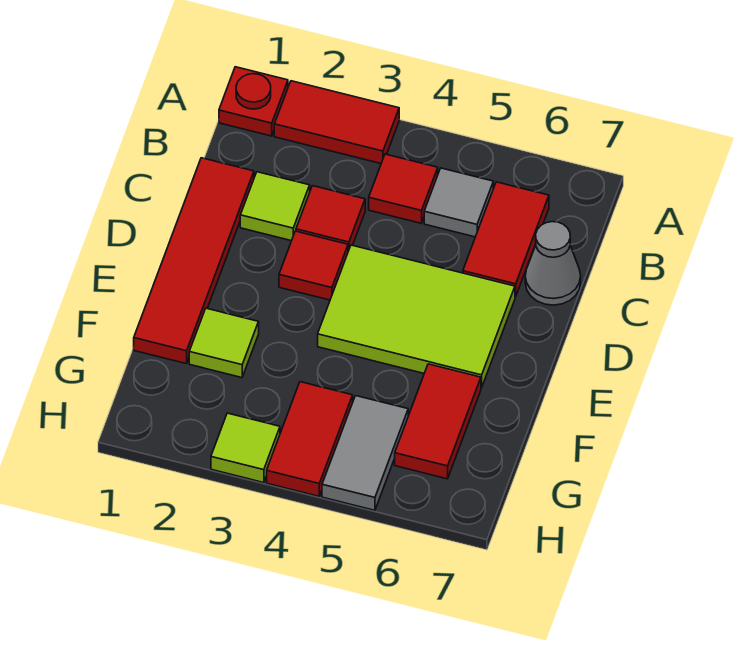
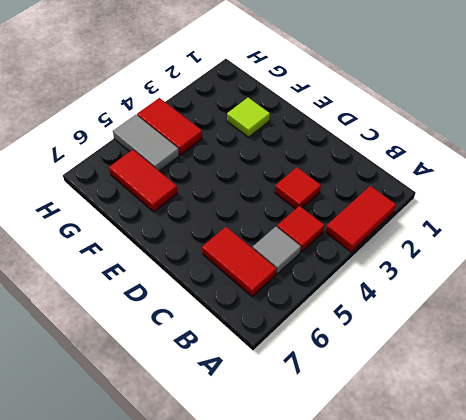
none -> red 1x1 plate [219,67,288,136]
none -> red 1x4 tile [134,158,254,364]
none -> lime 1x1 tile [240,172,310,241]

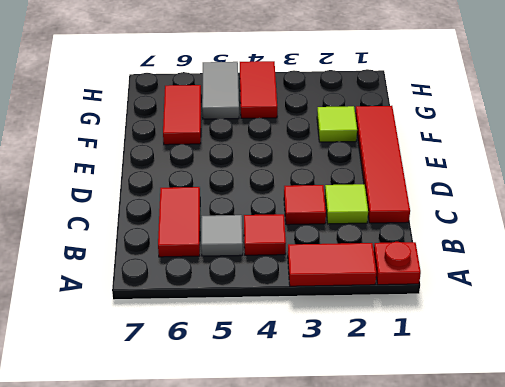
none -> grey 1x1 cone [525,222,581,305]
none -> red 1x1 tile [279,231,348,300]
none -> lime 2x3 tile [318,245,515,388]

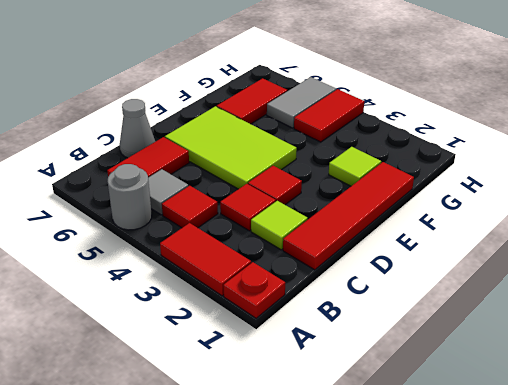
grey 1x1 round brick [108,164,152,230] -> none
none -> lime 1x1 tile [211,413,280,483]

